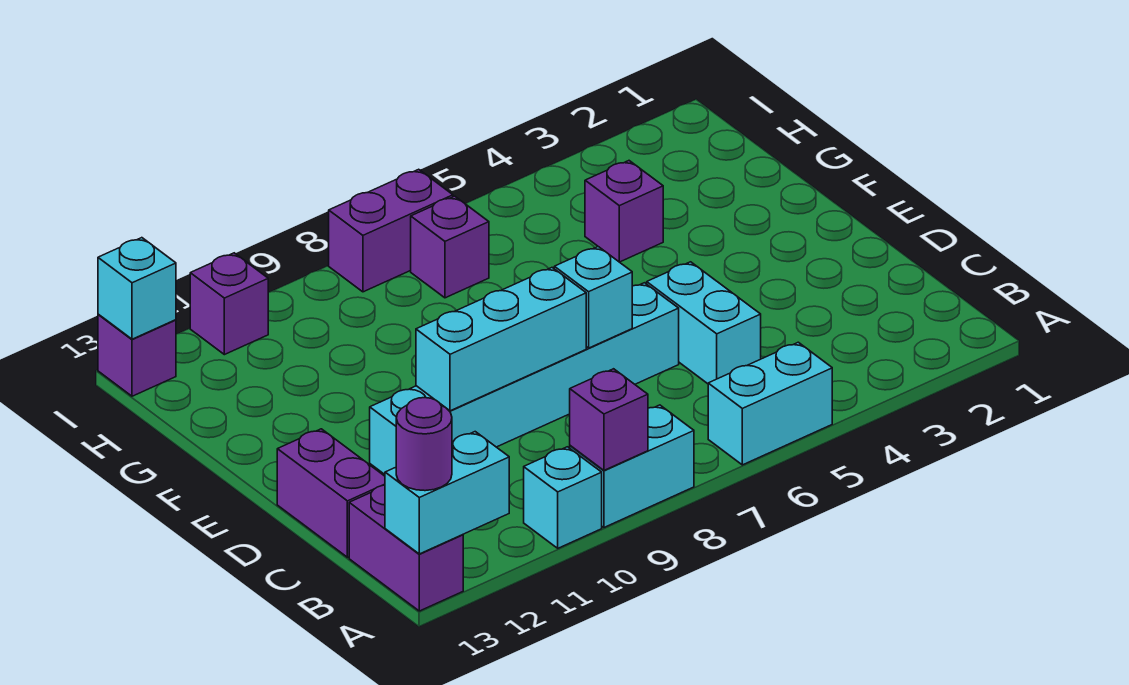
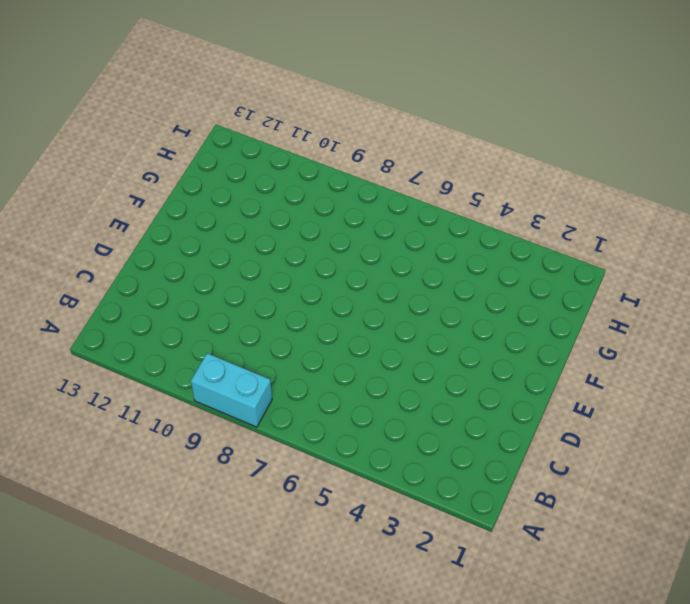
none -> cyan 1x2 brick [708,342,832,465]
none -> cyan 1x1 brick [524,447,602,548]
none -> purple 1x2 brick [349,485,463,611]

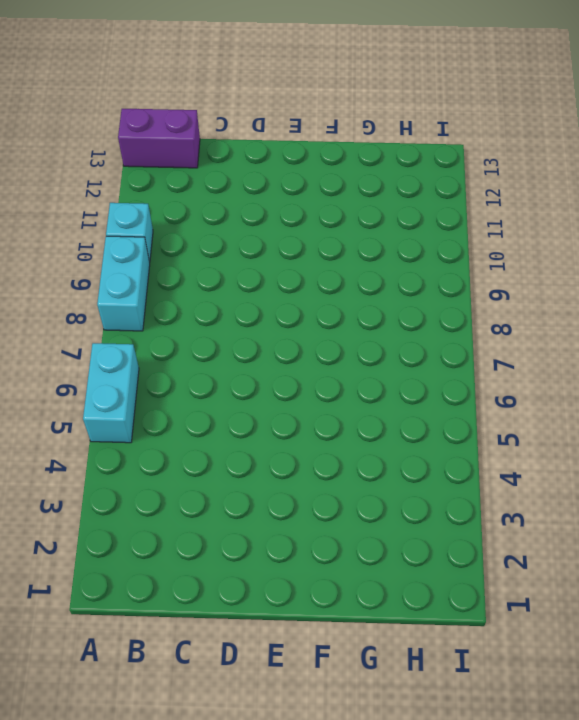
none -> cyan 1x2 brick [647,262,761,384]
none -> purple 1x2 brick [277,429,385,557]
none -> cyan 1x6 brick [370,283,679,474]

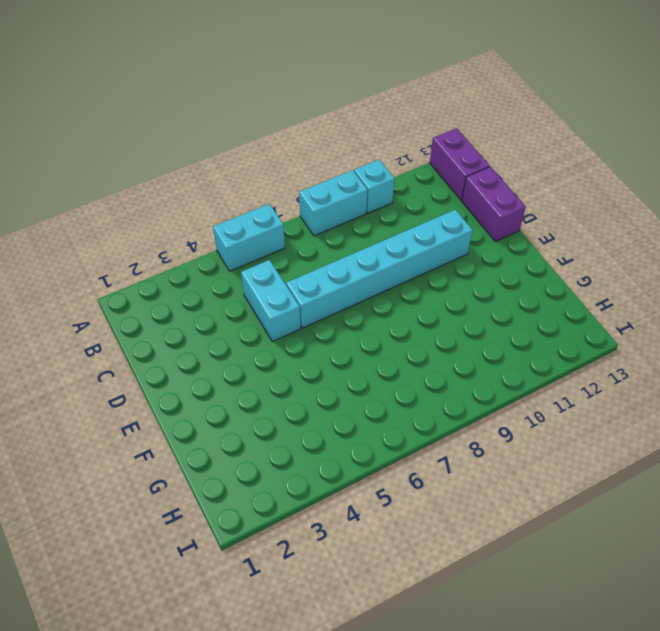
none -> purple 1x1 brick [585,161,663,262]
none -> purple 1x1 brick [411,196,489,298]
none -> purple 1x2 brick [329,169,453,292]

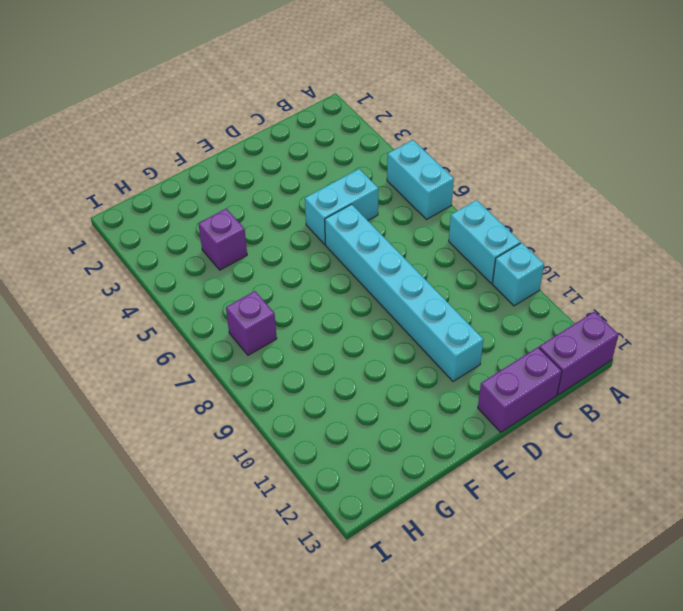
none -> purple 1x2 brick [329,169,453,292]
none -> purple 1x1 brick [190,253,268,355]
none -> purple 1x1 brick [98,314,176,396]

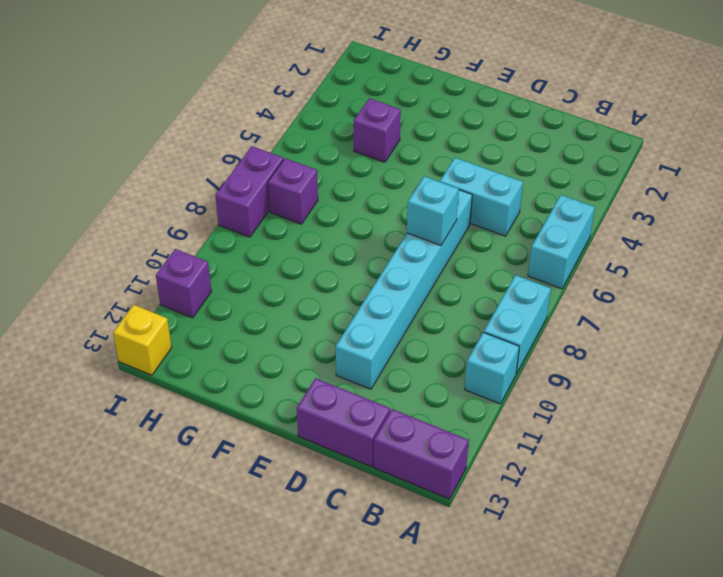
yellow 1x1 brick [113,305,172,375] -> purple 1x1 brick [98,314,176,396]
none -> purple 1x1 brick [570,369,648,470]
none -> cyan 1x2 brick [385,432,509,554]
none -> cyan 1x3 brick [416,268,586,411]

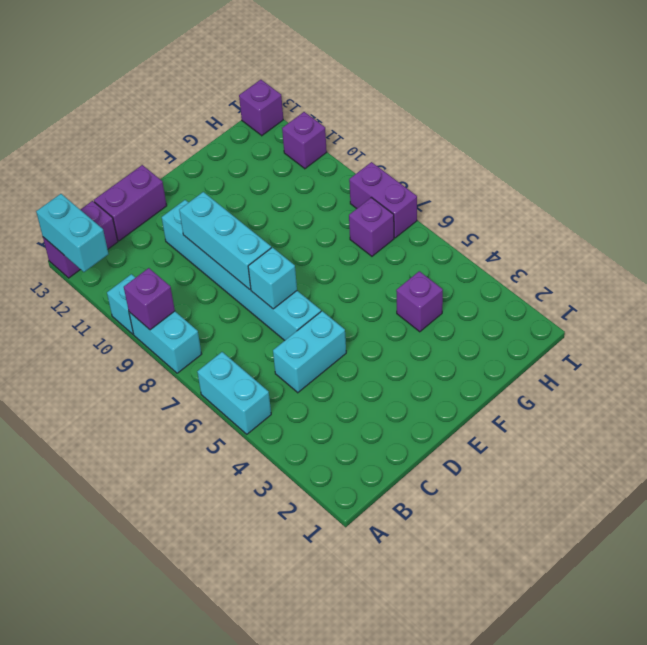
none -> cyan 1x1 brick [98,238,176,339]
none -> purple 1x1 round brick [396,398,452,491]

